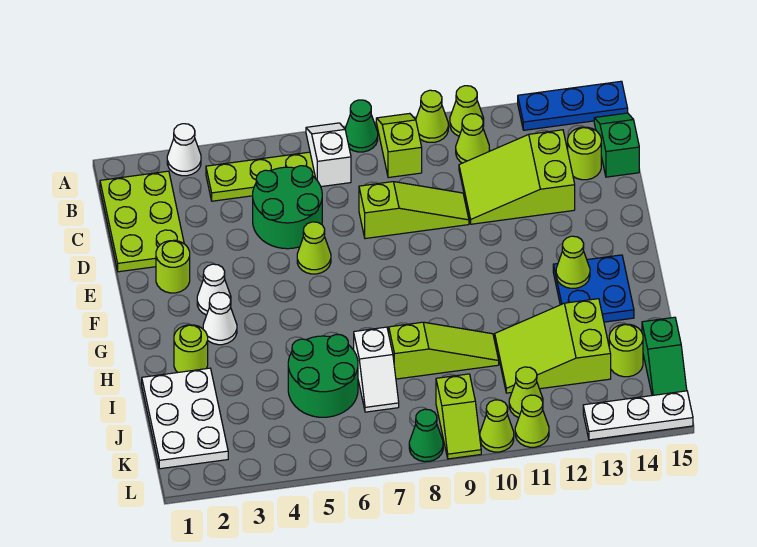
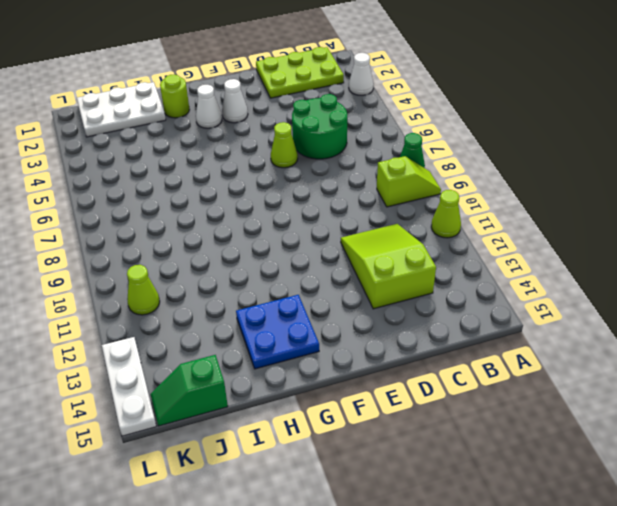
none -> white 1x2 slope [306,123,351,187]
none -> lime 1x1 cone [416,90,448,142]
none -> blue 1x3 plate [518,81,628,130]
none -> lime 1x3 plate [206,152,316,201]

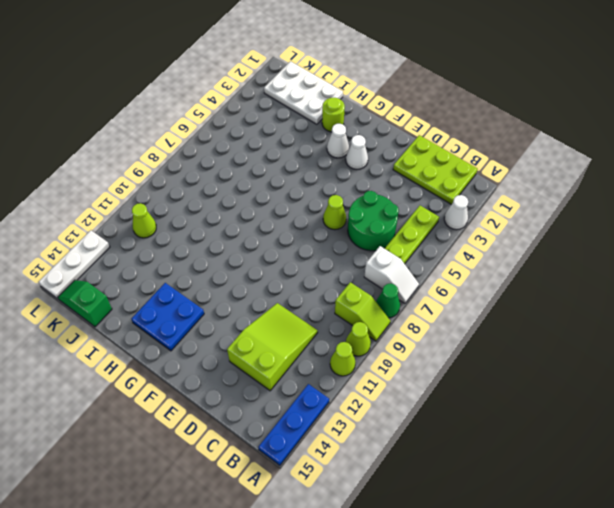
none -> lime 1x1 cone [456,114,490,163]
none -> green 1x2 slope [594,113,639,177]
none -> lime 1x1 round brick [568,127,601,180]
none -> lime 1x3 slope [359,182,469,239]

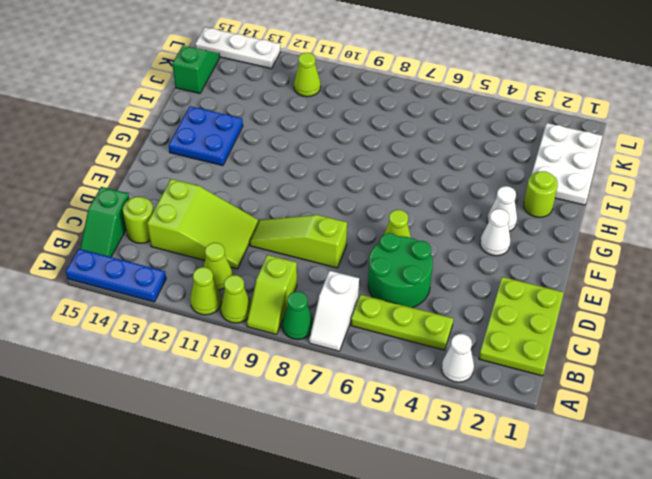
none -> lime 1x1 round brick [156,240,190,293]
none -> green 2x2 round brick [288,334,358,417]
none -> white 1x2 slope [354,327,399,412]
none -> lime 1x3 slope [389,322,499,379]

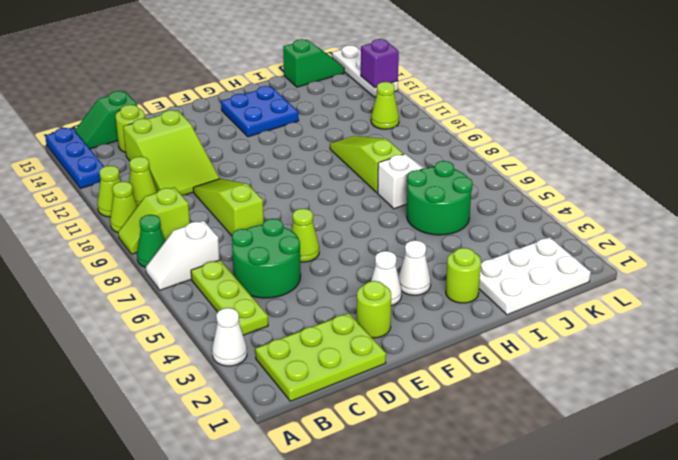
purple 1x1 brick [361,39,399,88] -> none
none -> lime 2x3 slope [495,299,611,393]
none -> lime 1x1 round brick [609,324,643,377]
none -> lime 1x2 slope [436,374,481,459]
none -> green 1x1 cone [409,409,443,462]

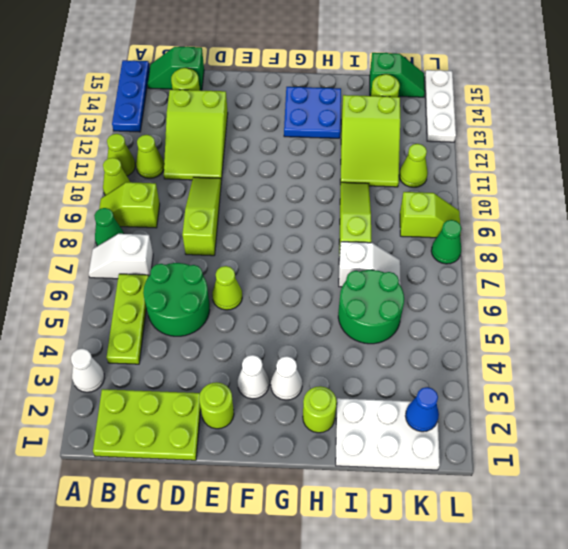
blue 1x1 cone [405,387,439,432] -> none
none -> lime 1x1 cone [480,400,514,452]
none -> lime 1x1 cone [515,395,549,447]
none -> lime 1x1 cone [556,236,590,288]

